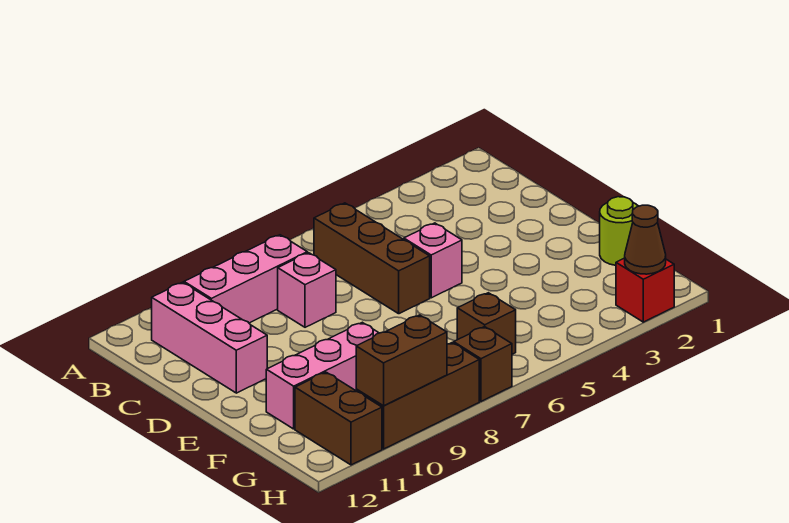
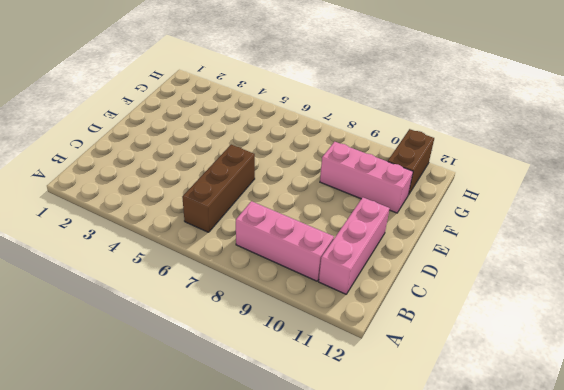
none -> pink 1x1 brick [278,253,336,327]
none -> pink 1x1 brick [404,223,462,298]
none -> lime 1x1 round brick [600,197,638,265]

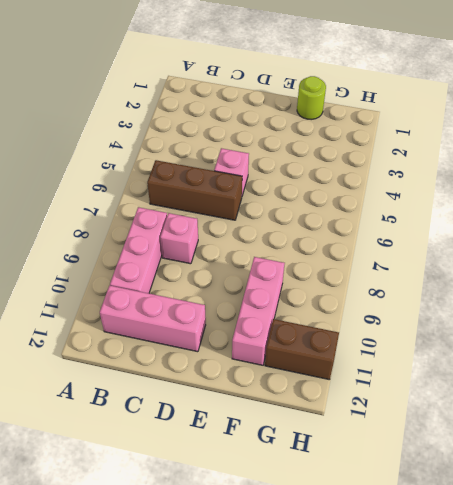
none -> brown 1x1 brick [457,293,516,354]
none -> red 1x1 brick [616,258,674,322]
none -> brown 1x1 brick [454,327,512,401]

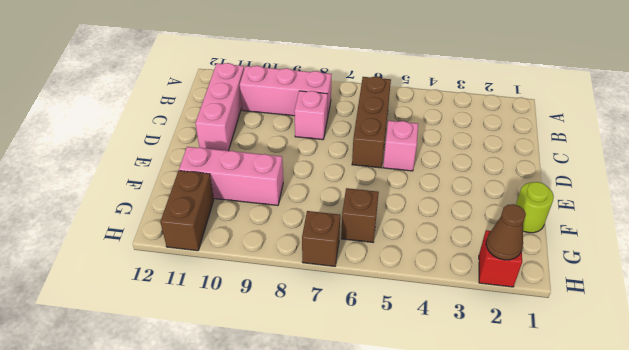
none -> brown 1x3 brick [356,343,479,449]
none -> brown 1x2 brick [356,315,447,406]

